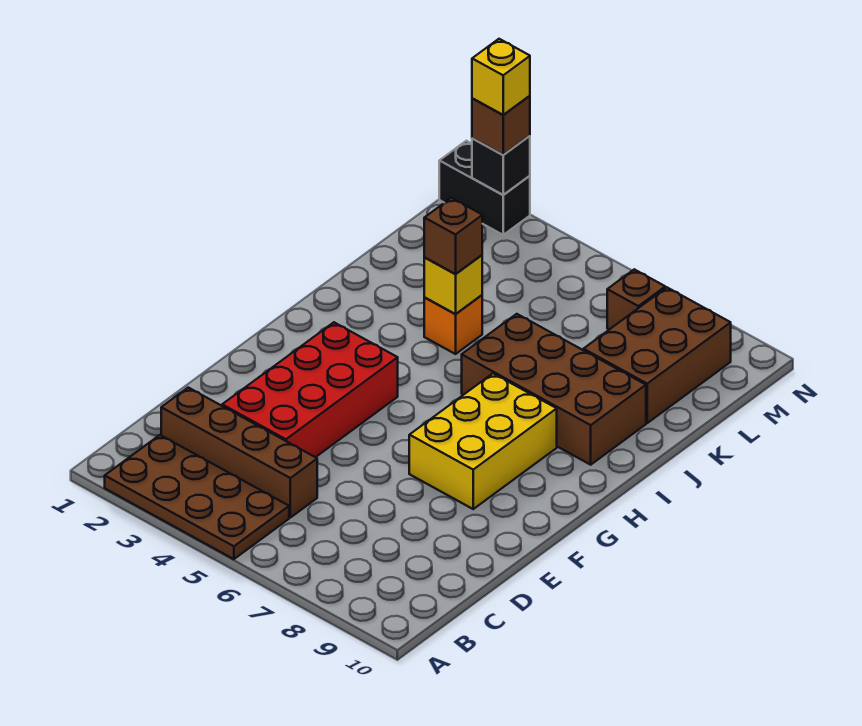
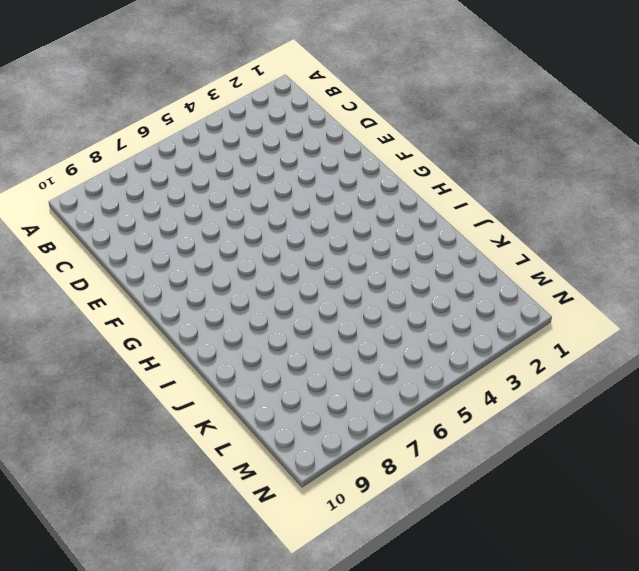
none -> brown 2x4 plate [105,435,289,559]
none -> brown 1x4 brick [161,388,317,518]
none -> red 2x4 brick [222,322,398,457]

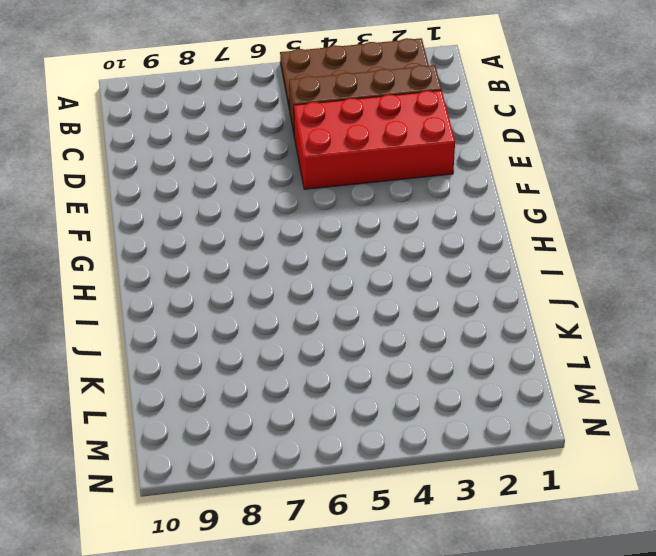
red 2x4 brick [294,90,455,189] -> red 2x4 brick turned to [222,322,398,457]
none -> yellow 2x3 brick [409,374,557,509]
none -> brown 2x4 brick [462,314,646,465]
none -> orange 1x1 brick [424,295,482,354]

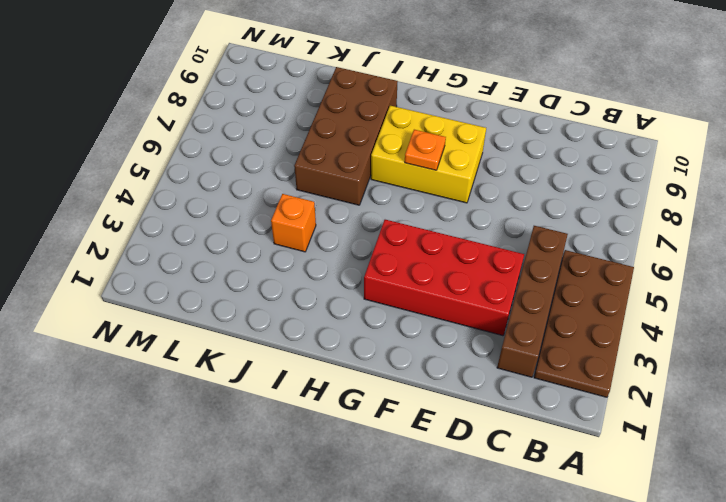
orange 1x1 plate [405,130,446,170] -> none
none -> brown 2x3 brick [583,288,731,423]
none -> brown 1x1 brick [607,269,665,330]
none -> black 1x2 brick [439,141,530,235]

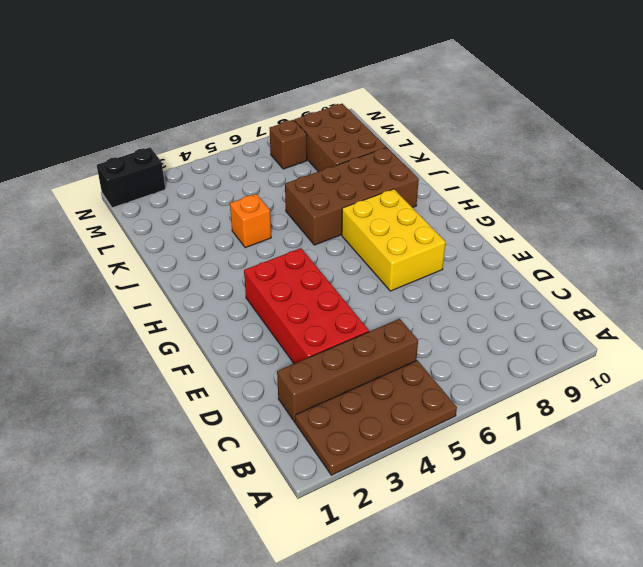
none -> yellow 1x1 brick [424,255,482,314]
none -> black 1x1 brick [472,136,530,195]
none -> brown 1x1 brick [424,198,482,274]

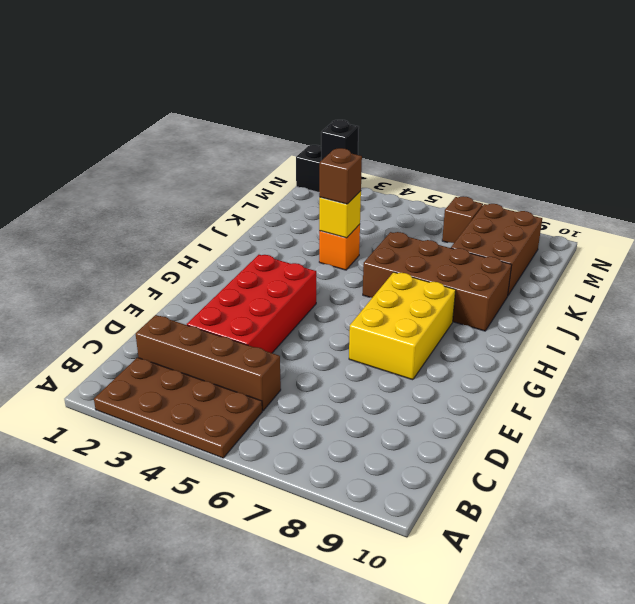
none -> brown 1x1 brick [472,96,530,155]
none -> yellow 1x1 brick [472,39,530,115]

